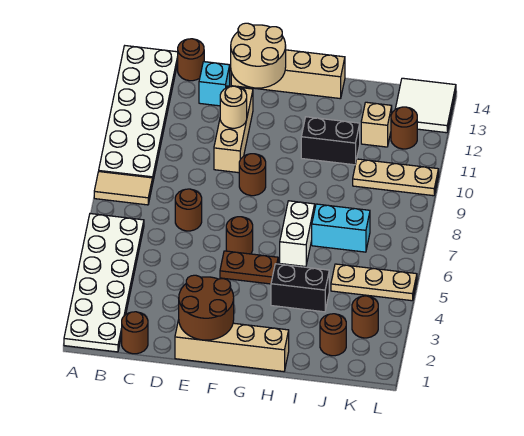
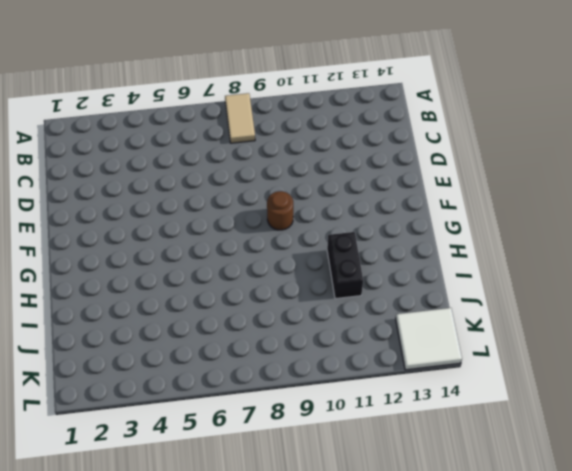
none -> white 2x6 plate [64,214,144,352]
none -> white 2x6 plate [99,46,178,180]
none -> brown 1x1 round brick [122,312,148,354]

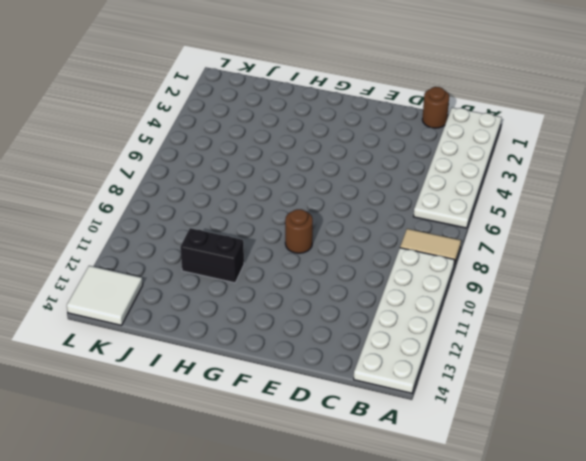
none -> brown 1x1 round brick [178,39,204,81]
none -> brown 1x1 round brick [175,189,202,231]
none -> cyan 1x1 brick [199,62,230,106]

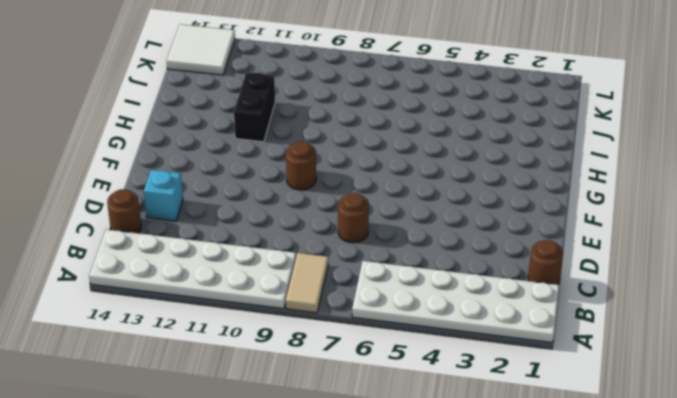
none -> tan 1x4 brick [175,320,289,372]
none -> tan 1x3 brick [214,86,253,173]
none -> tan 1x4 brick [231,50,345,99]

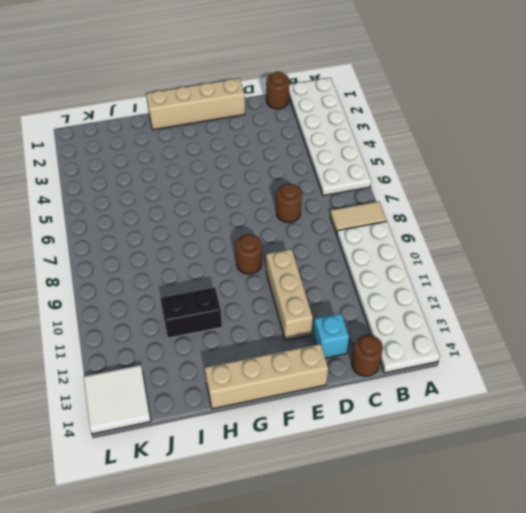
none -> brown 1x2 plate [220,251,278,284]
none -> brown 1x1 round brick [226,217,253,254]
none -> black 1x2 brick [271,264,329,312]

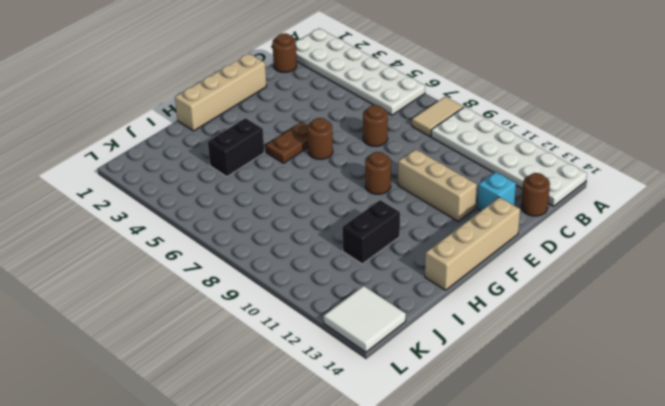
none -> white 1x2 brick [280,201,315,267]
none -> cyan 1x2 brick [312,204,370,252]
none -> brown 1x1 round brick [320,314,346,356]

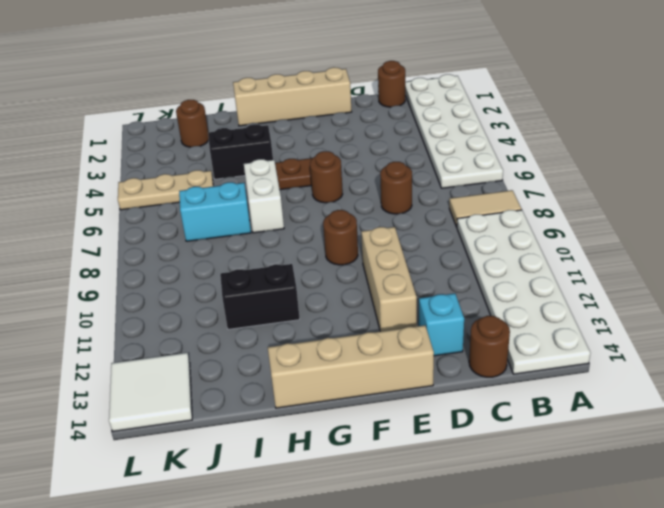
none -> tan 1x3 plate [353,159,439,196]
none -> tan 1x1 brick [361,102,392,147]
none -> brown 1x1 round brick [352,296,378,338]

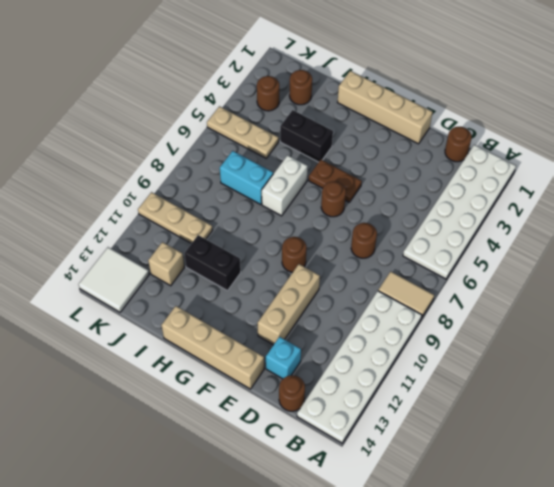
none -> brown 1x1 round brick [391,107,417,149]
none -> brown 2x2 round brick [179,275,234,340]
none -> tan 1x1 round brick [220,86,247,128]

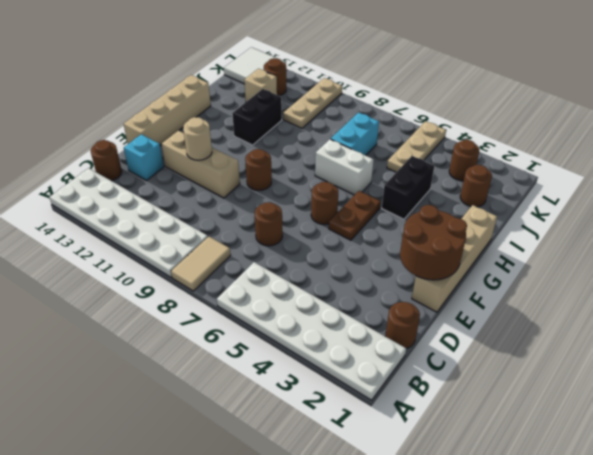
none -> tan 2x2 round brick [231,23,286,88]

